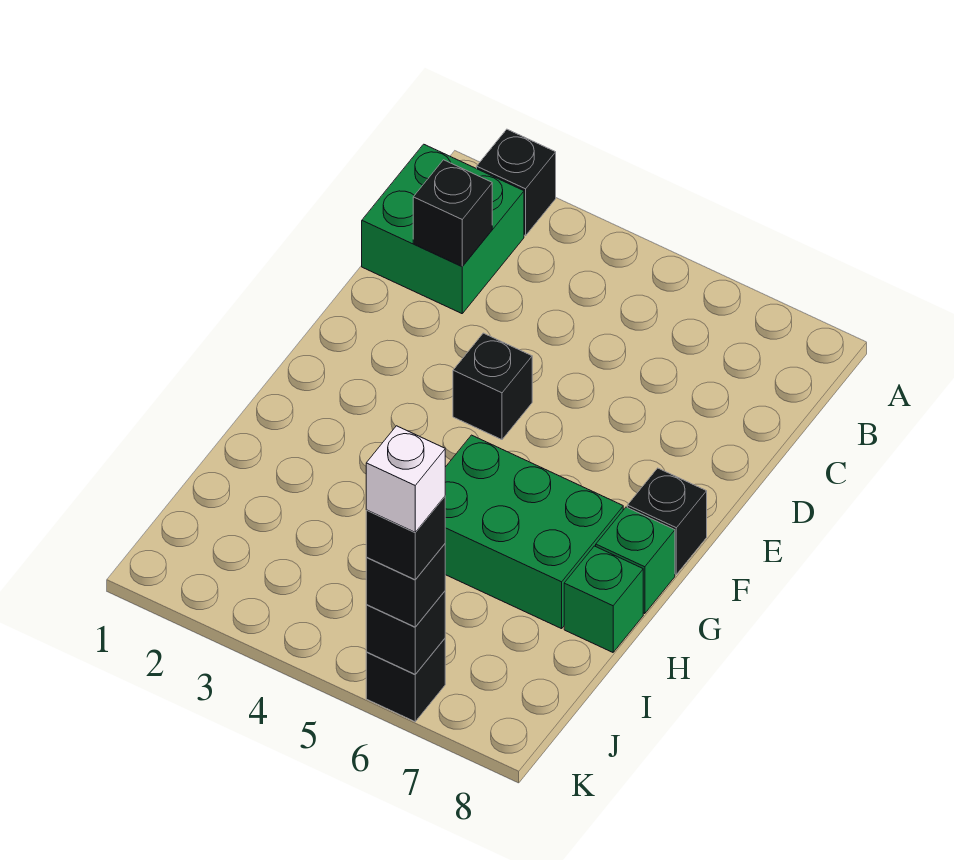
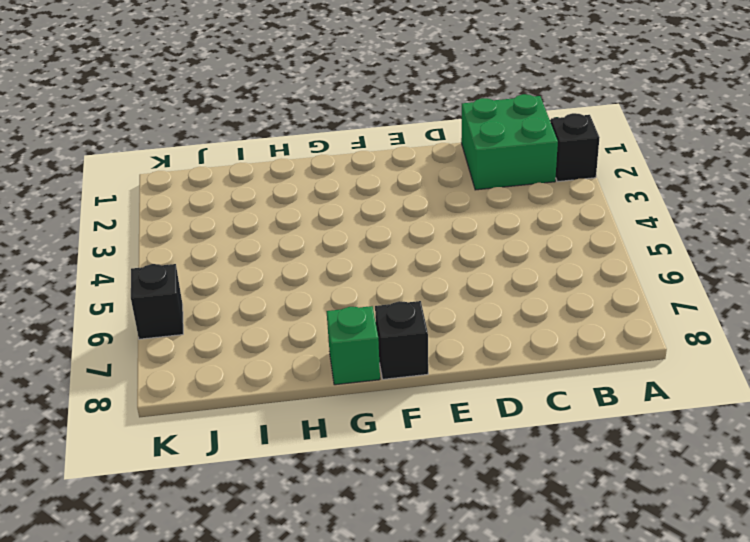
none -> black 1x1 brick [453,333,532,440]
none -> green 2x3 brick [445,435,623,629]
none -> green 1x1 brick [564,546,643,652]

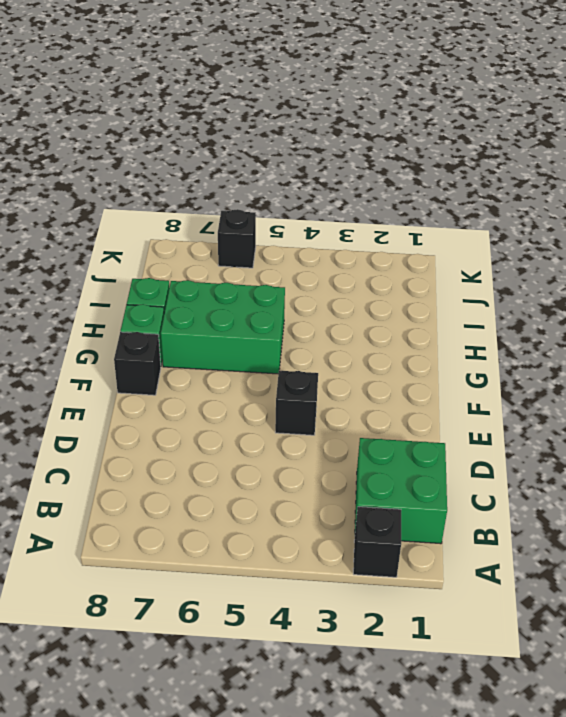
none -> black 1x1 brick [413,160,492,266]
none -> black 1x1 brick [366,591,445,674]
none -> black 1x1 brick [366,544,445,627]

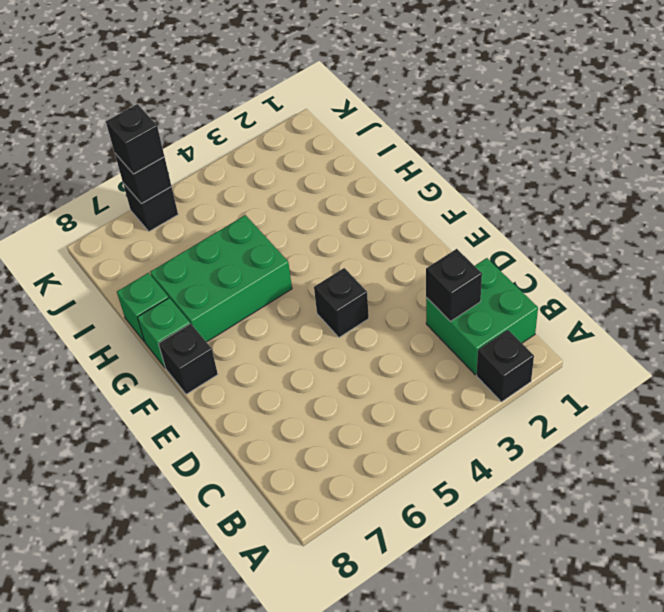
none -> black 1x1 brick [366,497,445,580]
none -> white 1x1 brick [366,426,445,532]

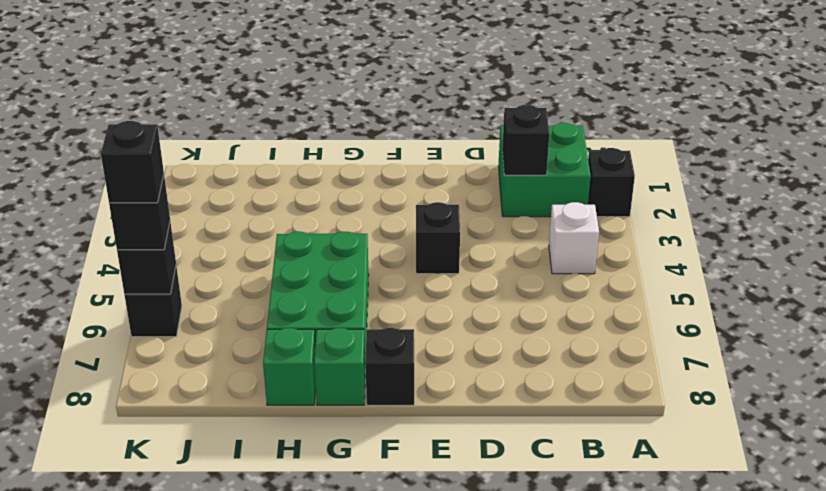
white 1x1 brick [549,202,599,274] -> white 1x1 brick moved to [366,426,445,532]

